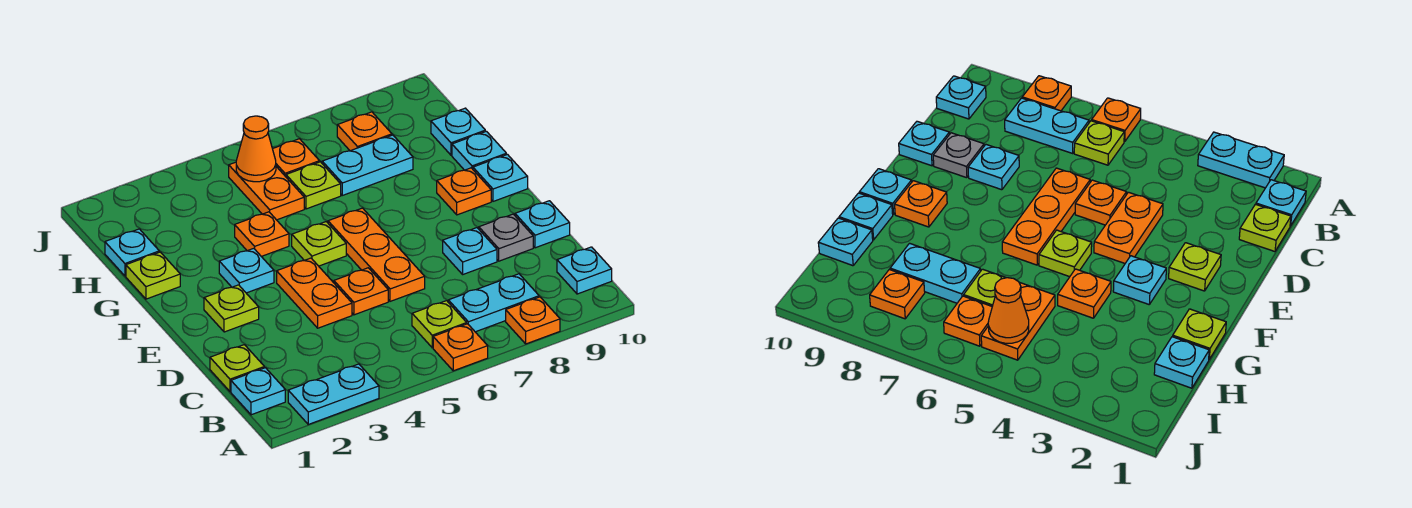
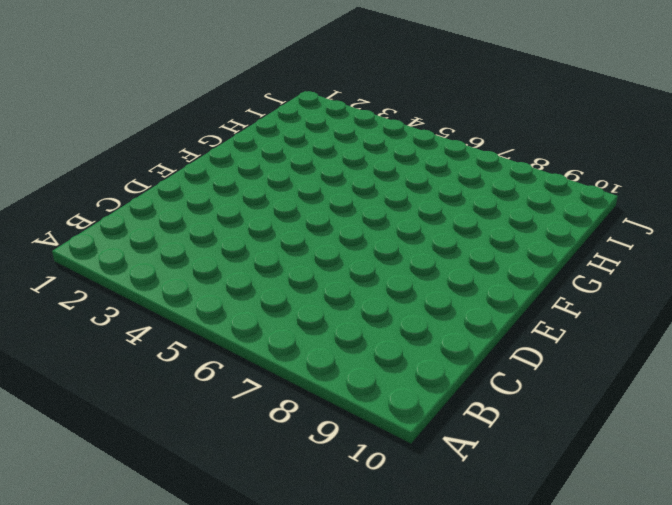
none -> cyan 1x2 plate [288,364,379,424]
none -> orange 1x1 plate [433,324,488,371]
none -> orange 1x1 plate [506,297,560,344]
none -> cyan 1x1 plate [231,368,285,415]

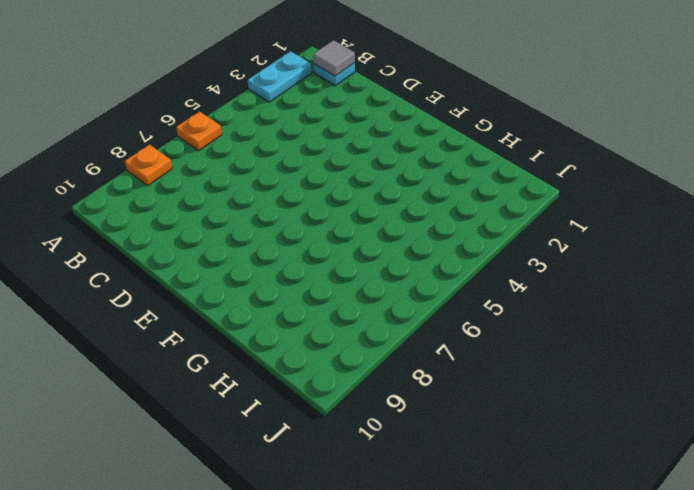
grey 1x1 tile [313,40,355,76] -> none
none -> lime 1x1 plate [412,301,467,348]
none -> cyan 1x2 plate [448,274,539,332]
none -> cyan 1x1 plate [557,247,612,294]
none -> lime 1x1 plate [210,345,264,392]

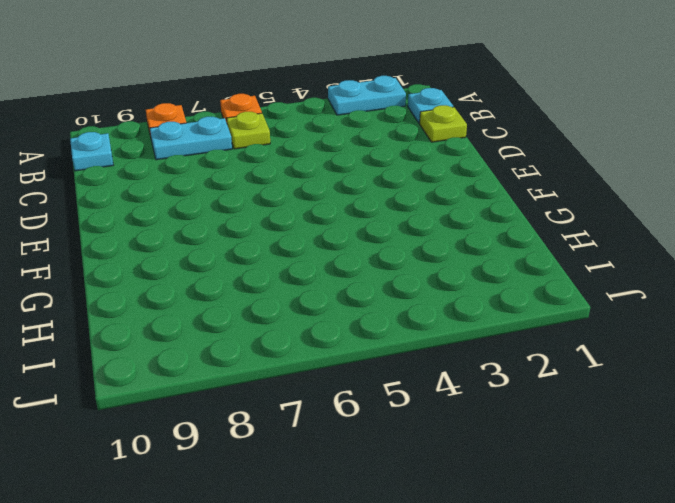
none -> orange 1x2 plate [277,258,352,328]
none -> orange 1x1 plate [334,268,388,315]
none -> orange 1x3 plate [328,208,425,301]
none -> cyan 1x1 plate [443,228,497,274]

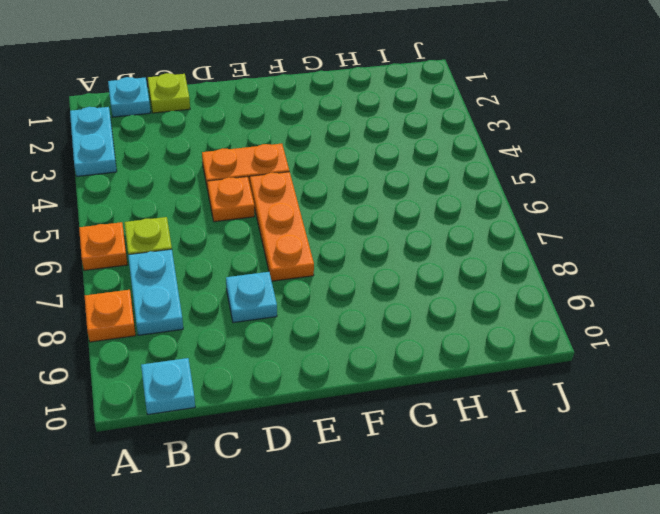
orange 1x3 plate [250,172,314,281] -> orange 1x3 plate turned to [328,208,425,301]
none -> grey 1x1 plate [479,214,533,261]
none -> cyan 1x1 plate [515,201,570,248]
none -> lime 1x1 plate [204,285,259,332]
none -> cyan 1x1 plate [219,248,274,293]

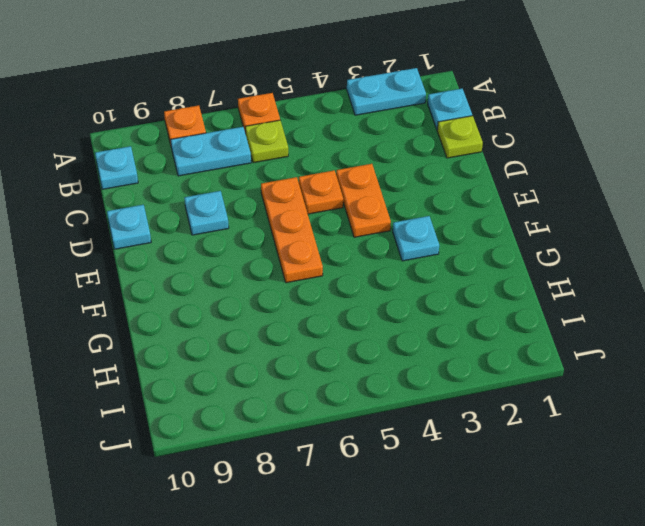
none -> grey 1x1 plate [479,214,533,261]
none -> lime 1x1 plate [204,285,259,332]
none -> lime 1x1 plate [292,222,346,266]
none -> orange 1x1 plate [437,168,491,215]

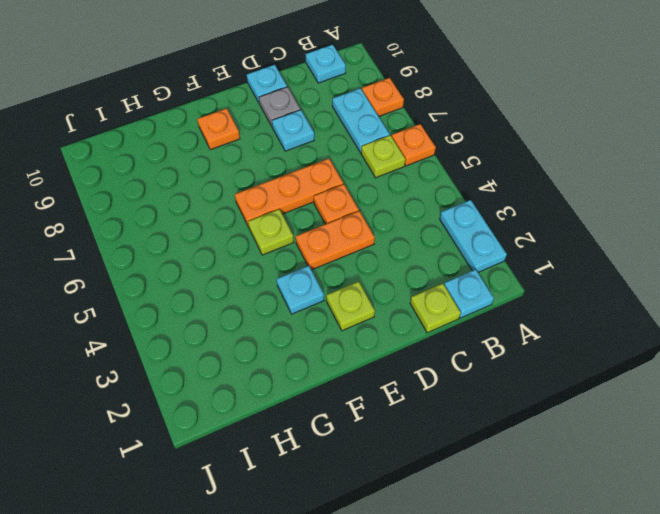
none -> cyan 1x1 plate [473,154,528,201]
none -> lime 1x1 plate [126,252,180,299]
none -> orange 1x1 plate [235,212,289,256]
none -> cyan 1x1 plate [452,131,506,170]

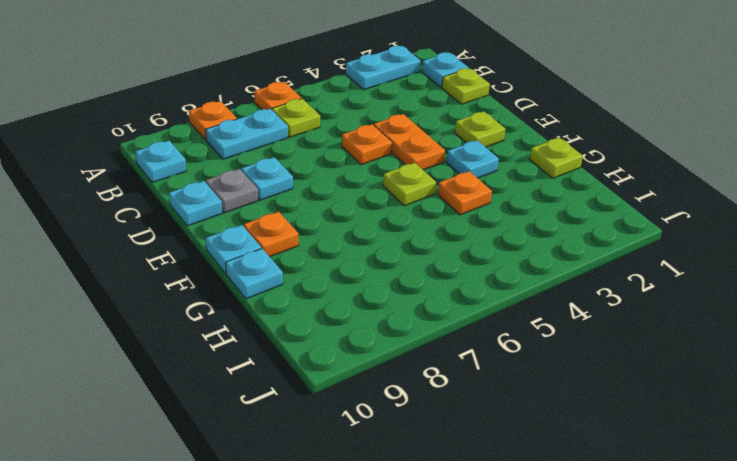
none -> orange 1x3 plate [328,208,425,301]
none -> cyan 1x1 plate [105,229,159,276]
none -> orange 1x2 plate [229,162,304,220]
none -> lime 1x1 plate [286,162,341,209]

